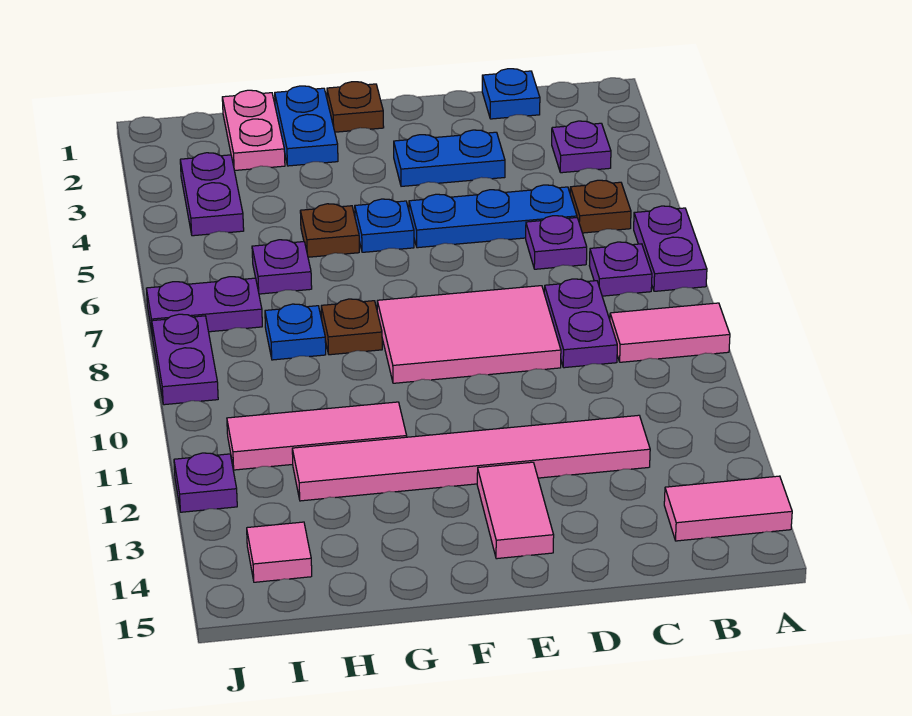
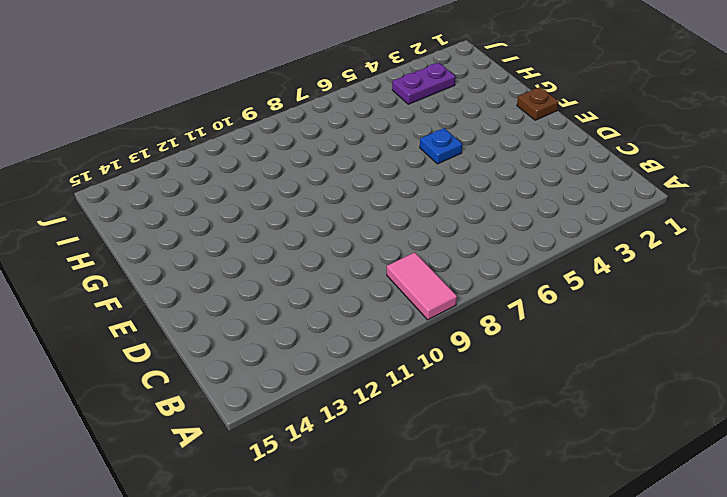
none -> purple 1x2 plate [634,206,707,291]
none -> pink 1x2 tile [664,476,792,541]
none -> purple 1x1 plate [552,121,611,173]

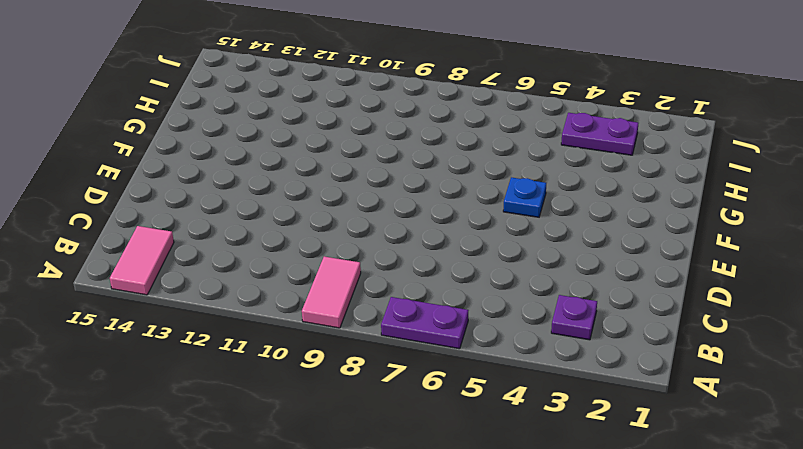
none -> brown 1x1 plate [570,180,631,233]
none -> purple 1x1 plate [589,242,652,296]
none -> blue 1x1 plate [482,69,540,119]

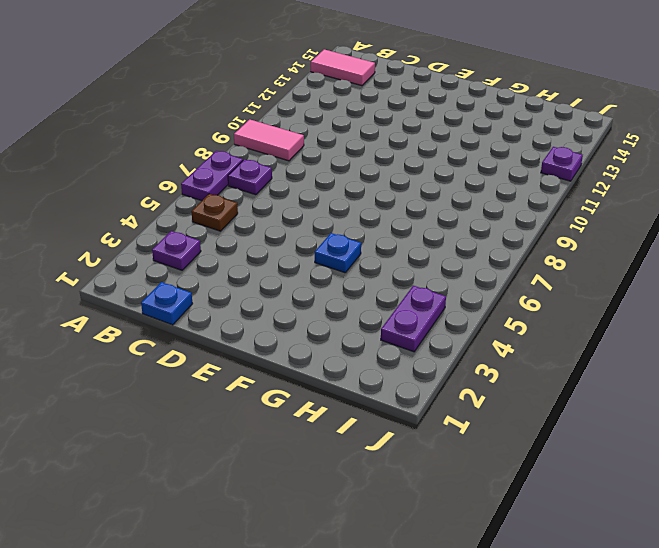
none -> blue 1x3 plate [409,185,577,248]
none -> purple 1x1 plate [526,216,587,269]
none -> purple 1x2 plate [544,279,617,368]

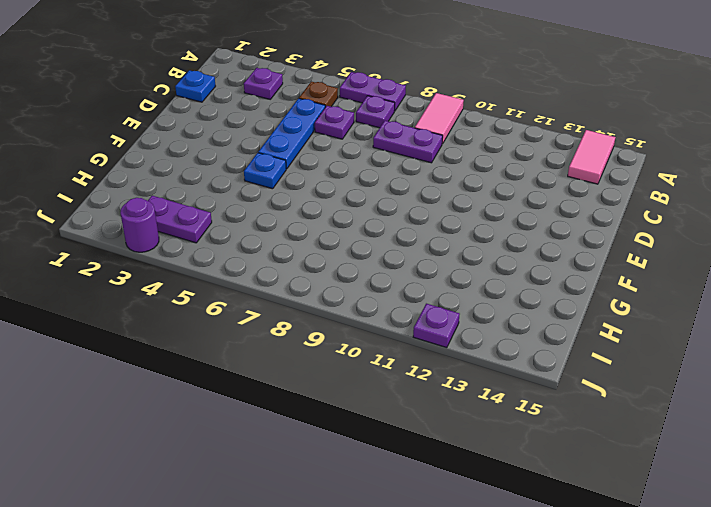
purple 1x1 round brick [120,198,159,252] -> none
none -> pink 1x6 tile [292,415,650,501]
none -> blue 1x2 plate [394,130,505,186]
none -> pink 2x3 tile [377,286,561,383]

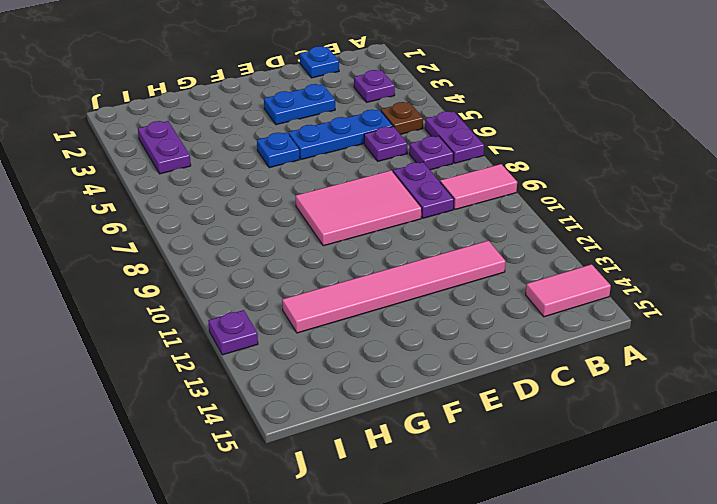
none -> pink 1x2 tile [477,462,554,559]
none -> brown 1x1 plate [327,82,384,132]
none -> blue 1x2 plate [275,86,338,166]

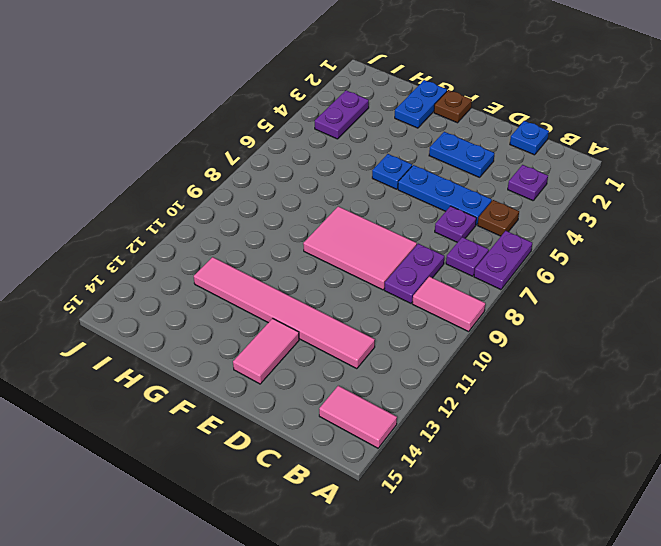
none -> brown 1x1 plate [300,204,359,257]
none -> brown 1x1 plate [321,299,382,355]
none -> pink 1x3 tile [227,402,407,470]

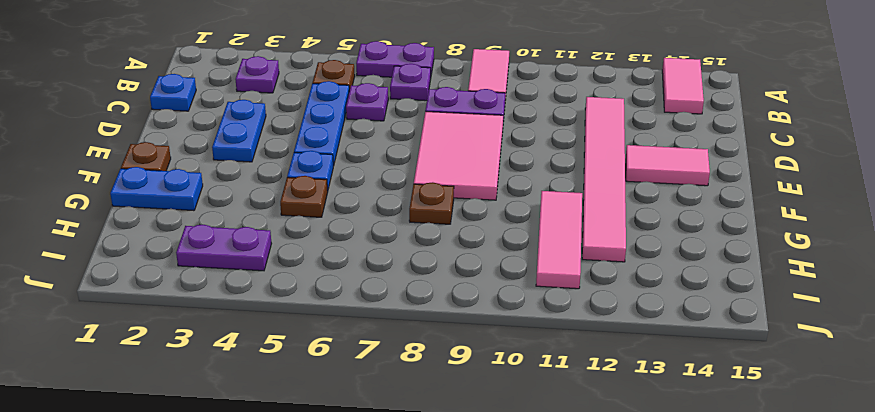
none -> pink 1x2 plate [222,90,285,171]
none -> purple 1x1 plate [252,240,312,294]
none -> blue 1x1 plate [265,304,326,360]

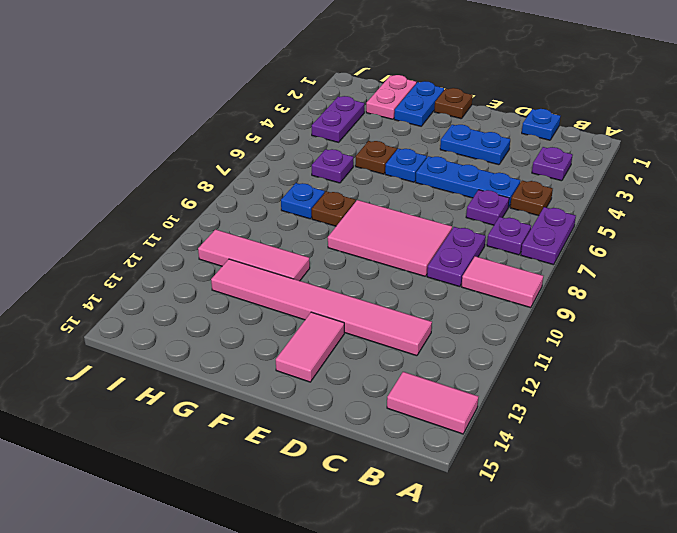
none -> purple 1x2 plate [146,277,262,337]
none -> pink 1x1 tile [247,522,312,582]
none -> purple 1x2 plate [152,314,218,405]

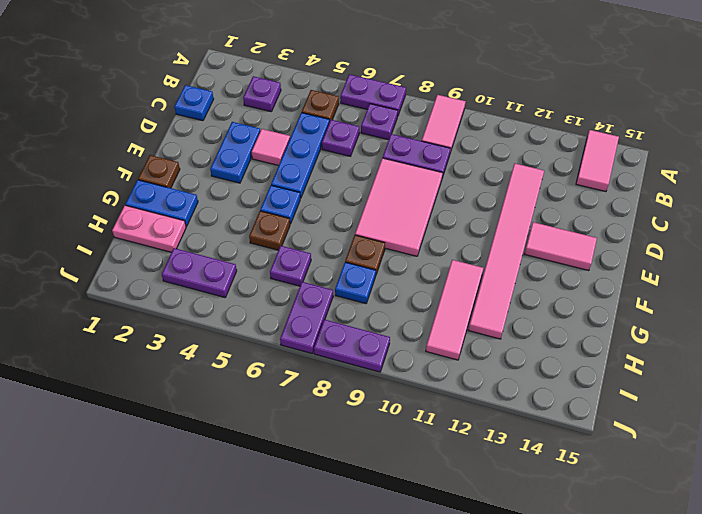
pink 1x1 tile [252,129,290,166] -> pink 1x1 tile moved to [247,522,312,582]
none -> purple 1x1 plate [174,453,237,512]

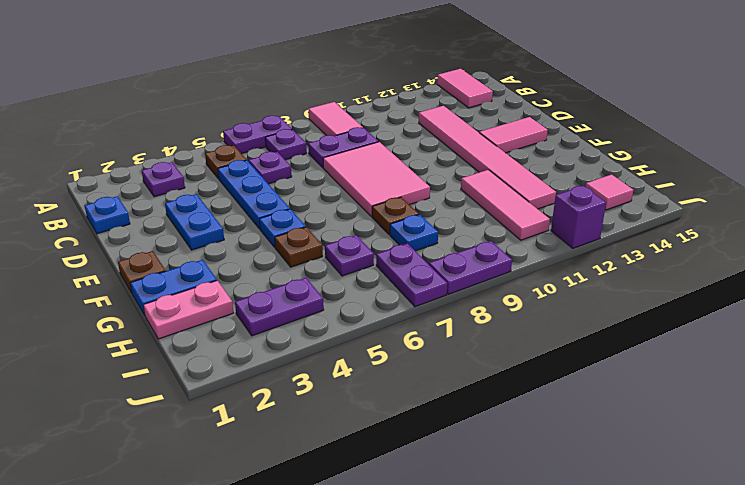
purple 1x1 brick [551,186,606,248] -> purple 1x1 plate [174,453,237,512]

